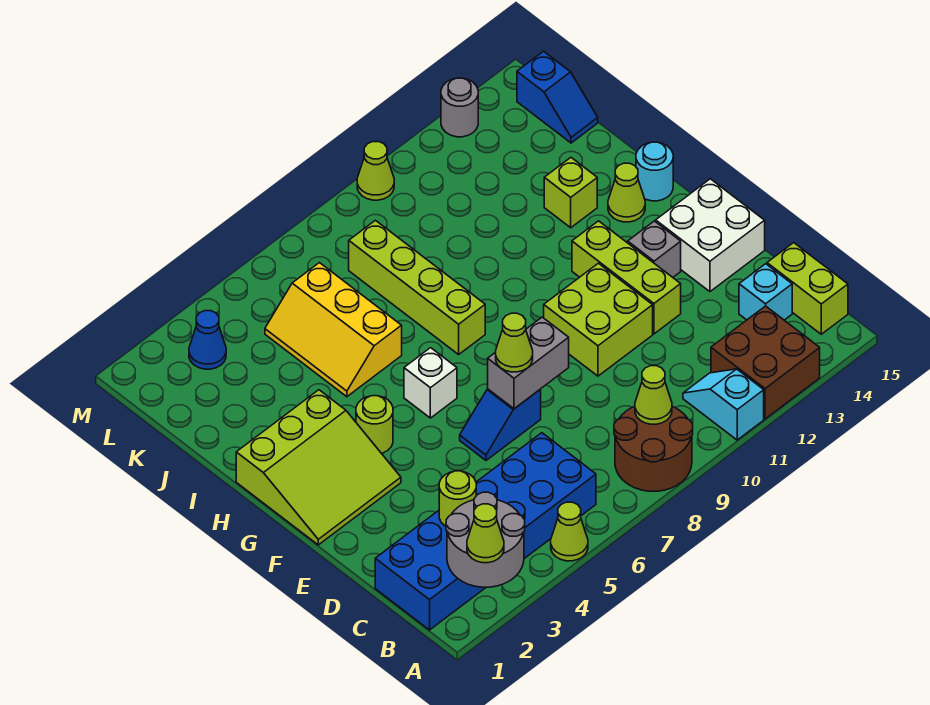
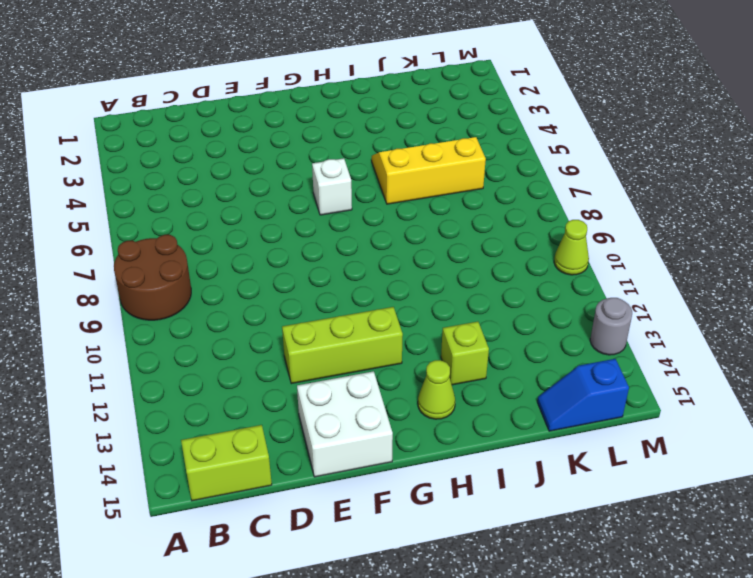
none -> lime 1x1 cone [551,502,588,561]
none -> cyan 1x2 slope [683,369,764,440]
none -> brown 2x2 brick [711,306,820,419]
none -> blue 2x6 brick [375,433,596,630]

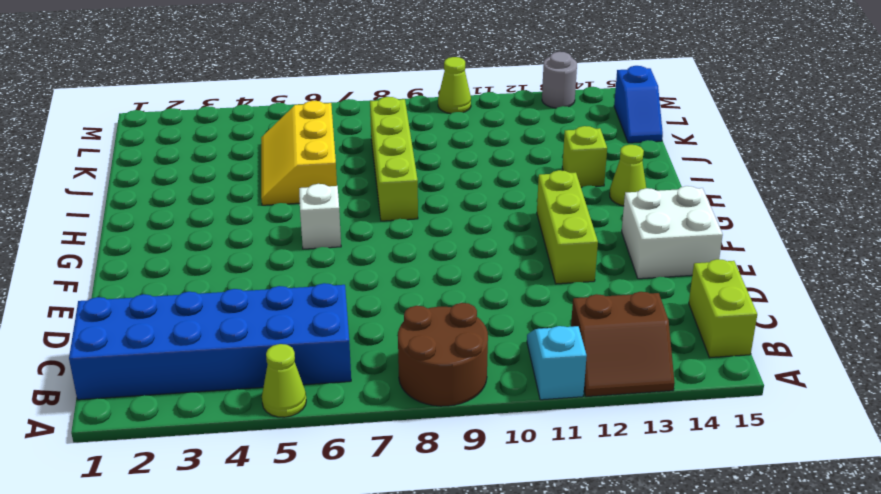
brown 2x2 slope [571,292,675,397] -> brown 2x2 brick [711,306,820,419]
none -> cyan 1x1 brick [739,264,792,320]
none -> blue 1x2 slope [460,389,541,460]
none -> lime 2x2 brick [544,263,653,376]
none -> lime 3x3 slope [236,390,401,545]

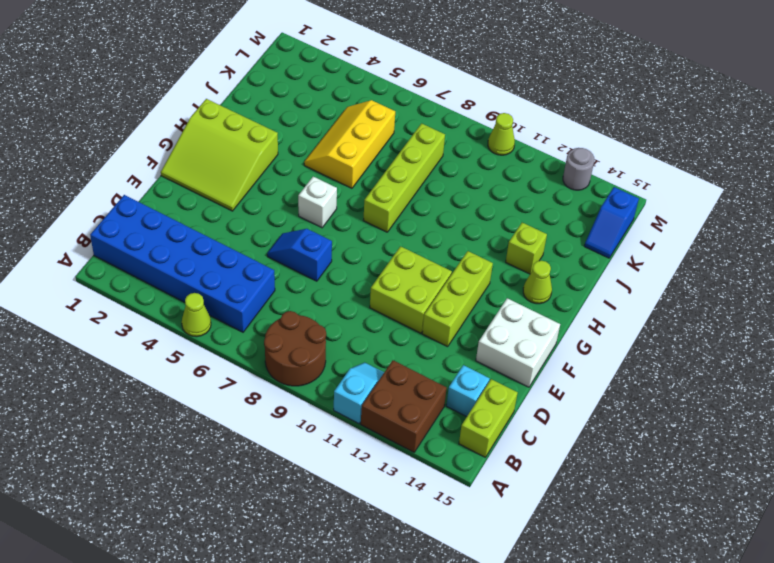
none -> grey 1x1 brick [628,221,681,277]
none -> lime 1x1 round brick [356,396,393,453]
none -> cyan 1x1 round brick [636,142,673,201]
none -> blue 1x1 cone [189,311,226,369]

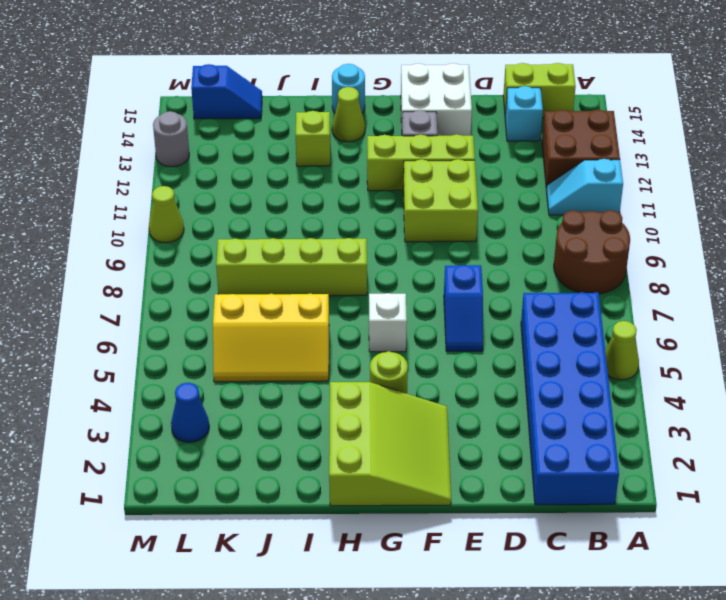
none -> grey 2x2 round brick [446,492,525,587]
none -> lime 1x1 cone [635,366,672,424]
none -> lime 1x1 round brick [439,471,476,526]
none -> grey 1x2 brick [488,317,569,409]

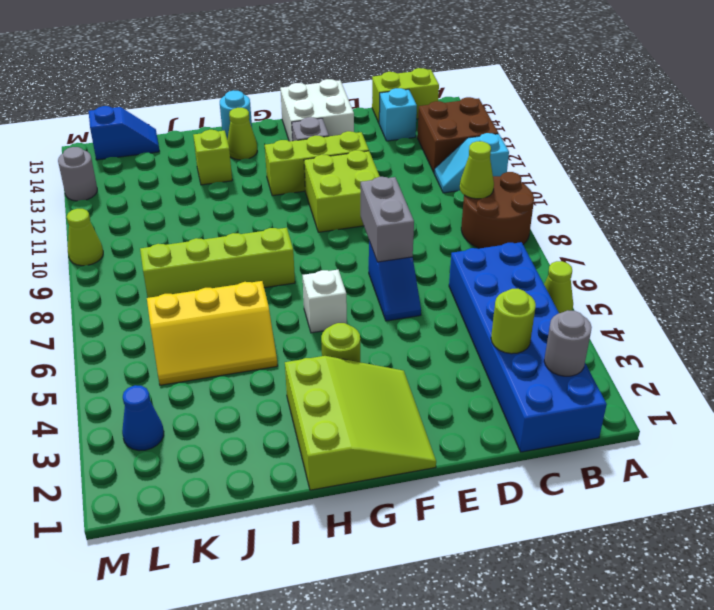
grey 1x1 round brick [544,310,592,376] -> grey 2x2 round brick [446,492,525,587]
none -> lime 1x1 cone [467,504,504,563]
none -> lime 1x1 cone [496,313,533,372]

